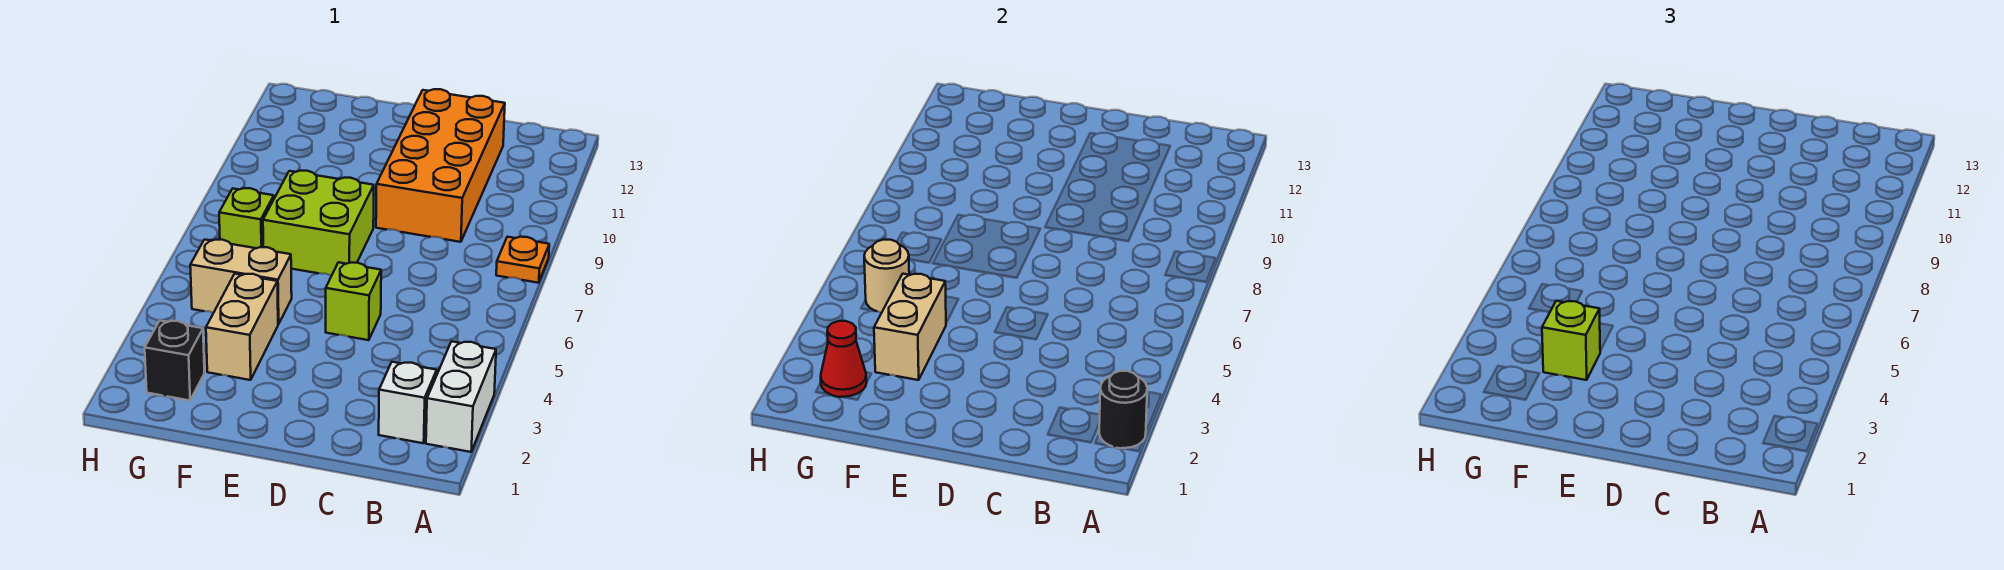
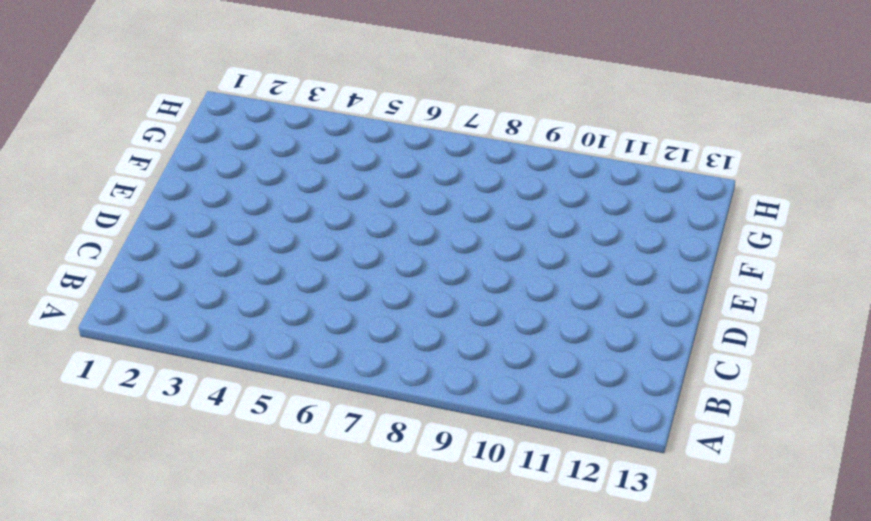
none -> white 1x2 brick [426,341,496,452]
none -> orange 1x1 plate [496,237,549,283]
none -> white 1x1 brick [379,362,437,443]

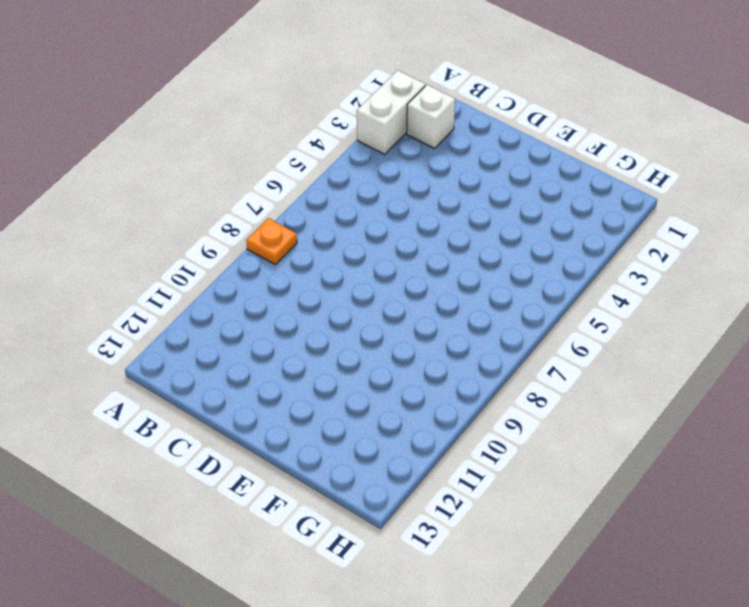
none -> orange 2x4 brick [376,89,505,242]
none -> lime 1x1 brick [326,262,381,340]
none -> lime 2x2 brick [263,171,374,276]

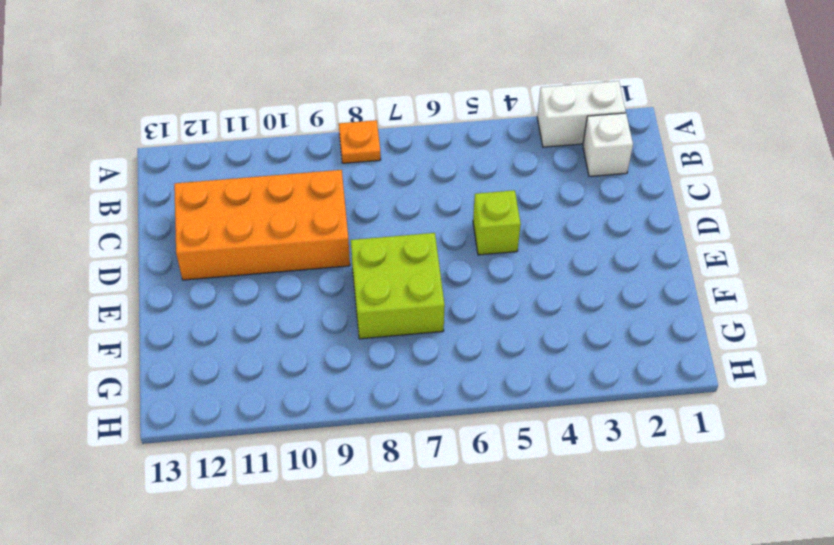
none -> tan 1x2 brick [206,274,278,380]
none -> tan 1x2 brick [190,240,292,324]
none -> black 1x1 brick [145,321,204,401]

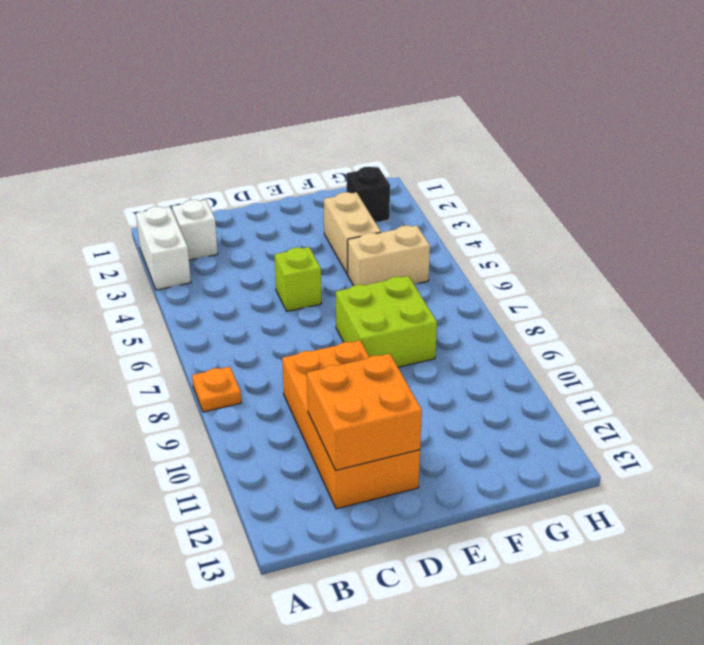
orange 2x2 brick [307,354,422,470] -> none
none -> lime 1x1 brick [219,188,274,248]
none -> black 1x1 round brick [1099,371,1147,448]
none -> tan 1x2 brick [874,274,946,380]

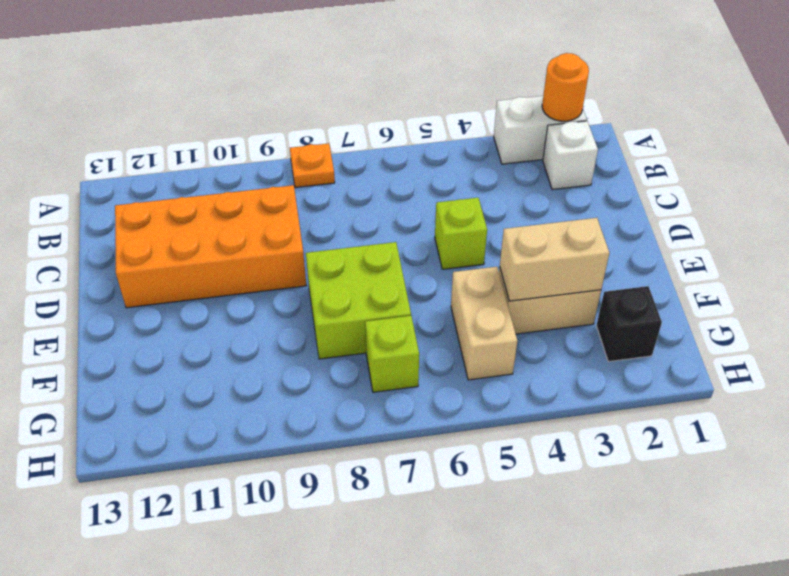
orange 1x1 round brick [542,53,589,121] -> black 1x1 round brick [1099,371,1147,448]
none -> red 1x1 cone [821,321,867,397]
none -> tan 1x1 round brick [864,240,909,313]
none -> lime 1x1 brick [1542,301,1600,380]

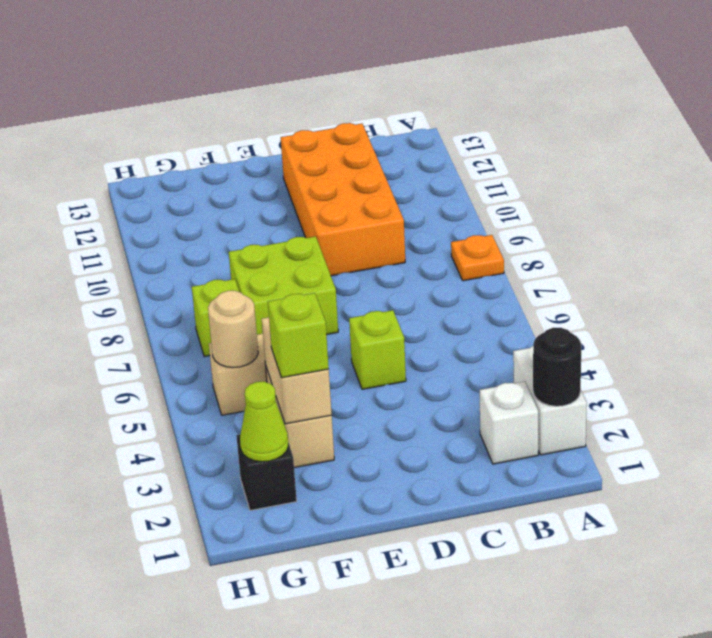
lime 1x1 cone [240,382,289,462] -> red 1x1 cone [821,321,867,397]

